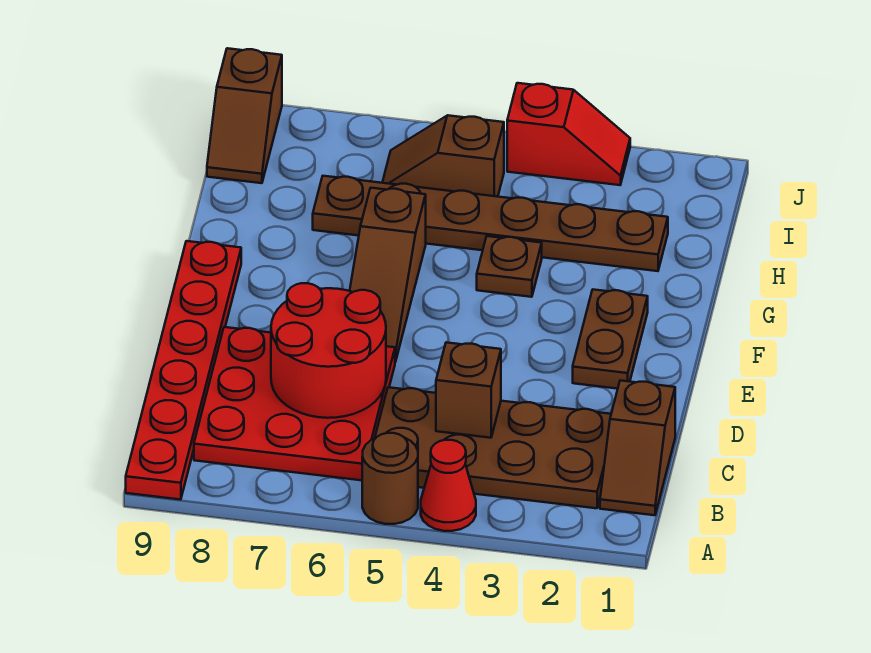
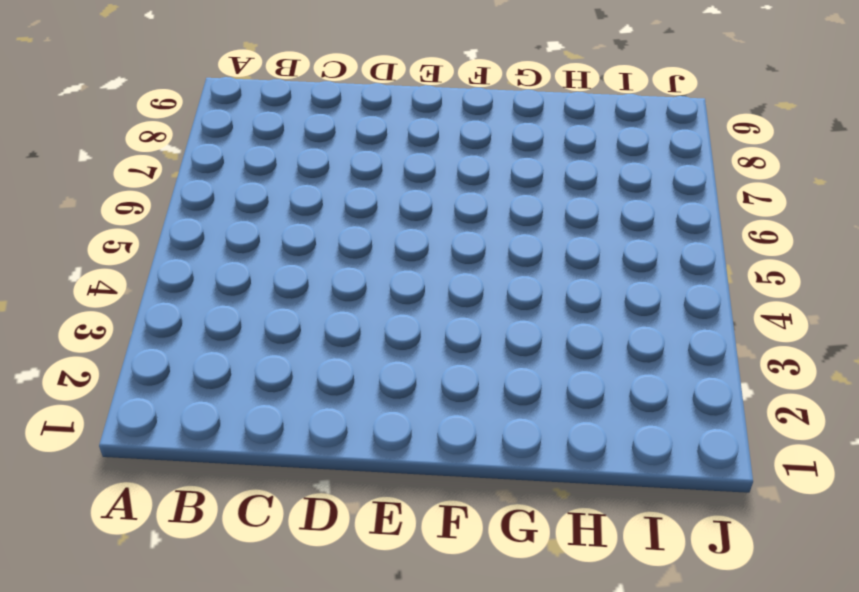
none -> red 1x1 cone [421,440,476,531]
none -> brown 1x1 round brick [362,433,418,524]
none -> red 1x6 plate [126,241,241,500]

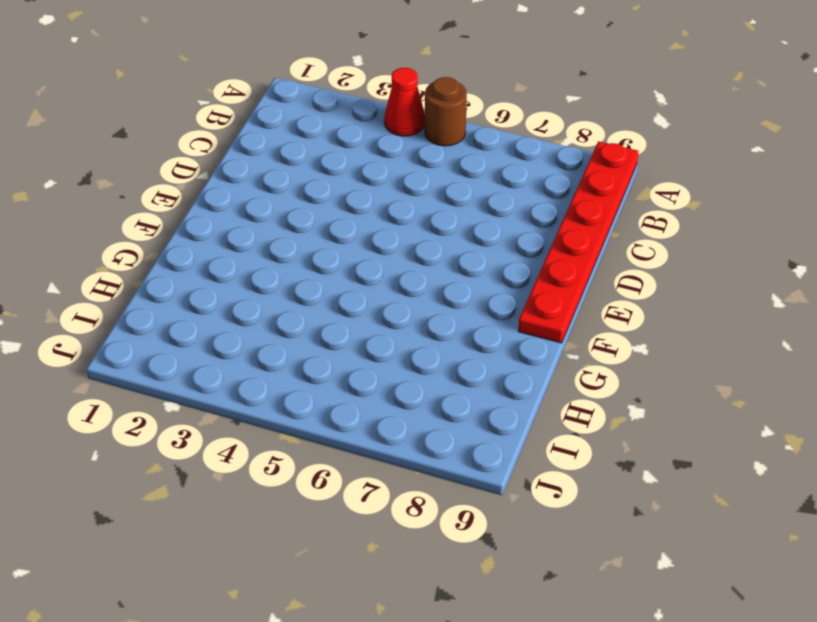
none -> brown 1x2 slope [600,380,675,515]
none -> brown 2x4 plate [375,387,611,508]
none -> red 3x3 plate [194,327,395,480]

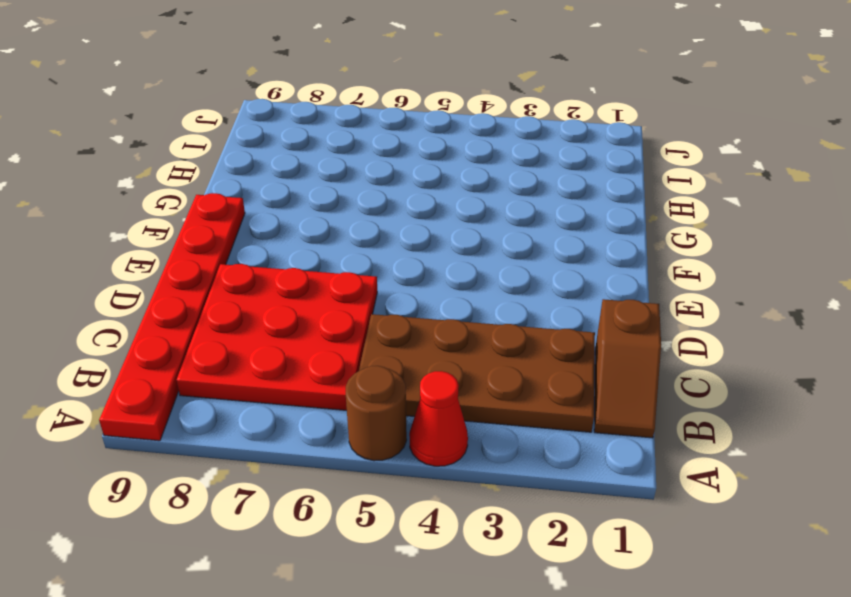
none -> brown 1x2 plate [573,290,648,389]
none -> brown 1x3 slope [350,188,426,362]
none -> brown 1x1 plate [477,236,542,297]

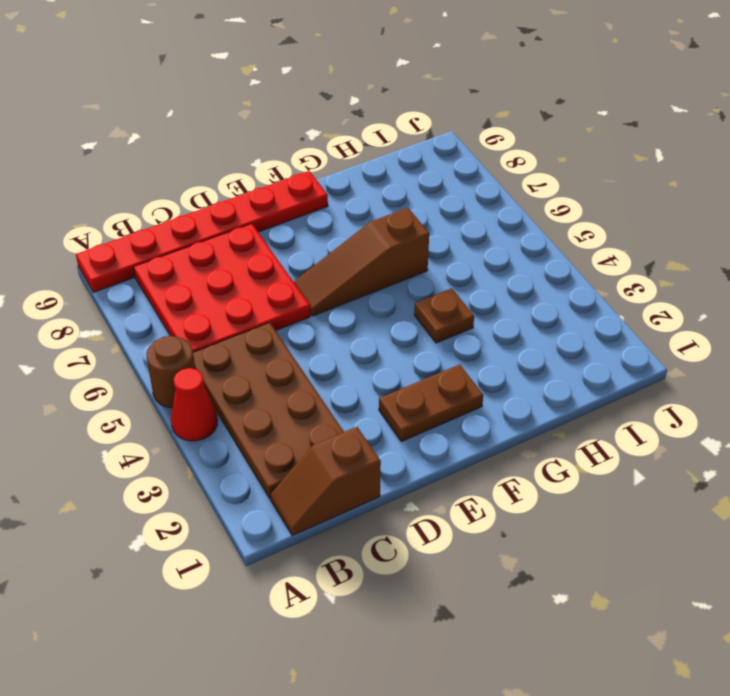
none -> brown 1x6 plate [313,176,668,271]
none -> brown 1x2 slope [382,115,504,197]
none -> brown 1x2 slope [207,48,282,183]

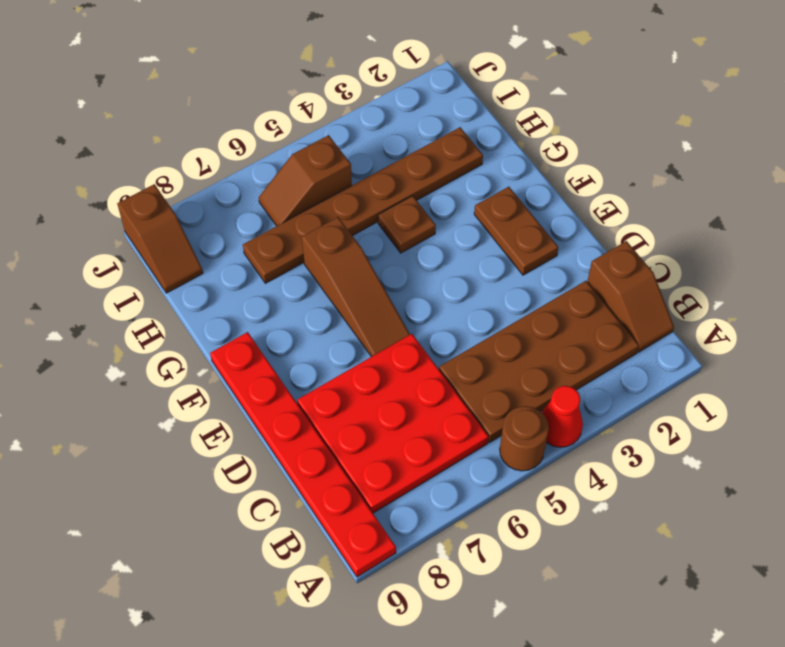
none -> red 1x2 slope [507,83,630,185]
none -> brown 1x1 brick [436,343,501,438]
none -> red 2x2 round brick [271,283,386,418]

